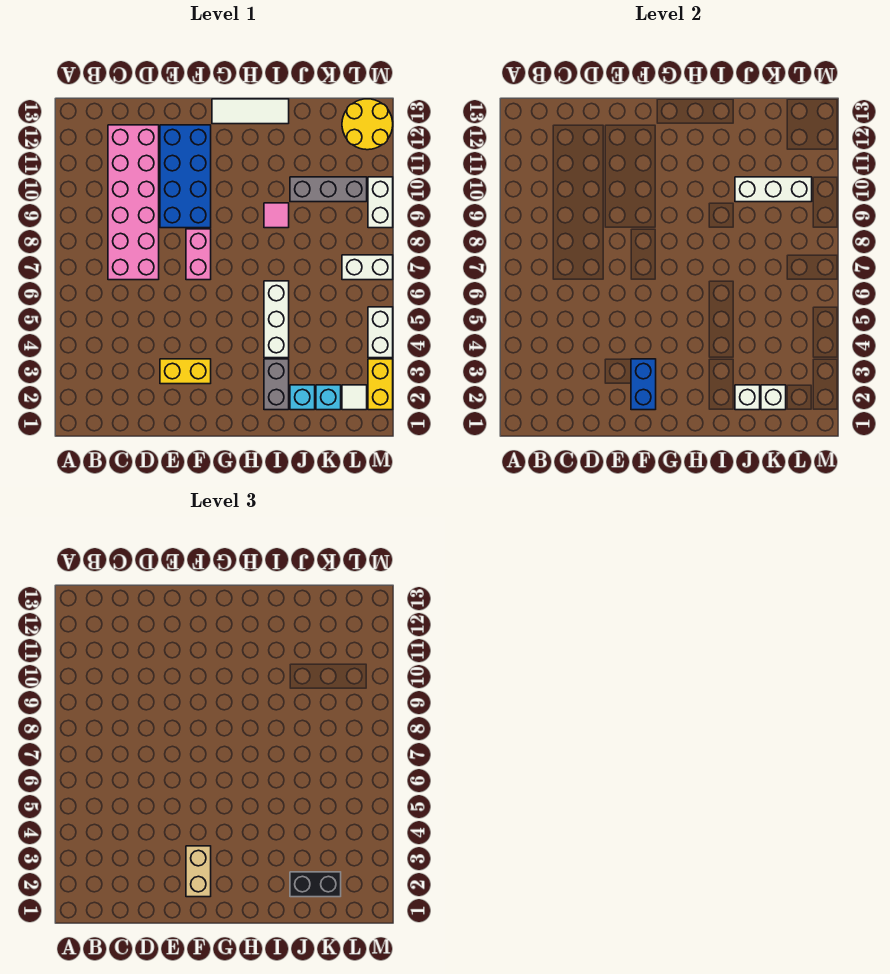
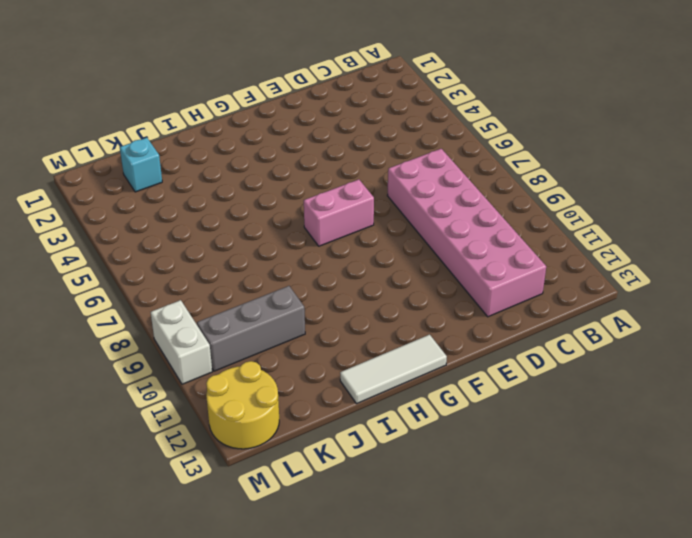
pink 1x2 brick [304,179,374,246] -> pink 1x2 brick turned to [186,229,211,280]
none -> yellow 1x2 brick [160,359,211,384]
none -> blue 2x4 brick [160,125,211,228]
none -> grey 1x2 brick [264,359,289,410]

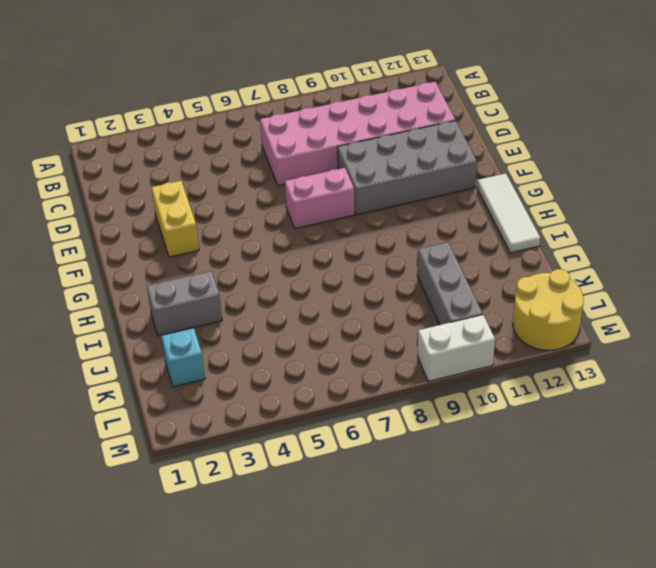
grey 2x4 brick [338,120,477,215] -> blue 2x4 brick [160,125,211,228]
none -> white 1x3 brick [264,281,289,358]
none -> pink 1x1 tile [264,203,289,228]
none -> cyan 1x1 brick [290,385,315,410]

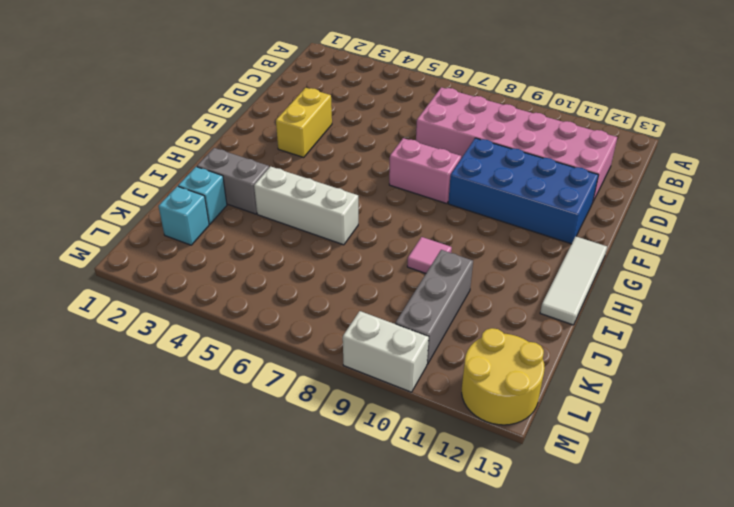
none -> white 1x1 tile [342,385,367,410]
none -> white 1x2 brick [342,255,393,280]
none -> yellow 1x2 brick [368,359,393,410]

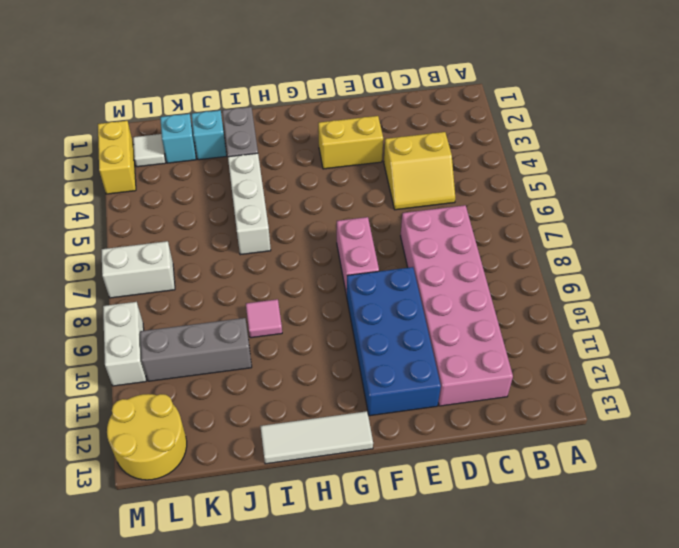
yellow 2x2 slope [384,132,455,210] -> none
none -> white 1x2 brick [368,307,393,358]
none -> blue 1x2 brick [631,359,656,410]
none -> white 1x1 brick [735,385,760,410]

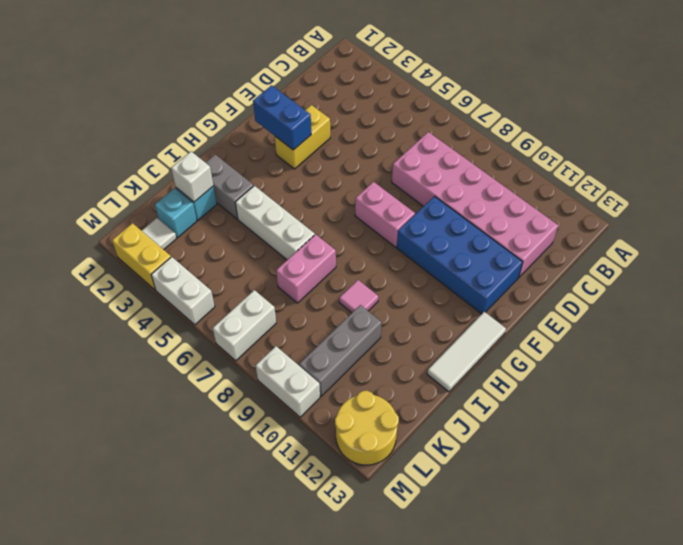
pink 1x2 brick [276,234,336,303] -> none
none -> white 1x3 brick [735,177,812,202]
none -> white 1x1 brick [761,385,786,410]
none -> tan 1x2 brick [186,846,211,897]

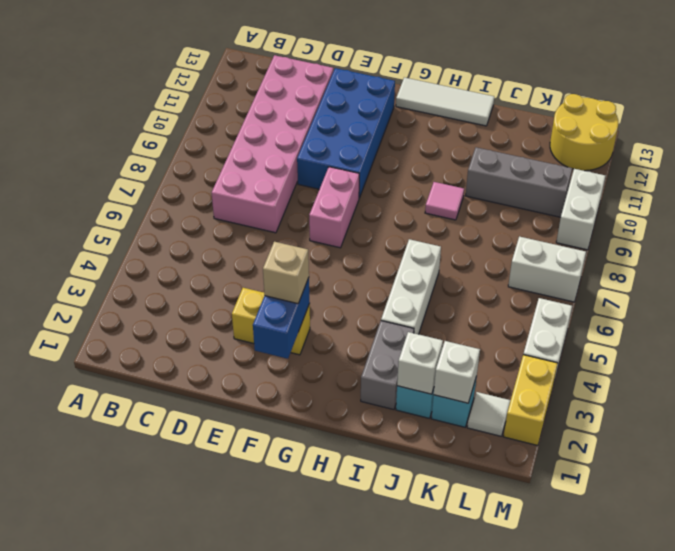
tan 1x1 brick [263,242,309,304] -> tan 1x2 brick [186,846,211,897]
none -> white 1x3 brick [735,177,812,202]
none -> black 1x2 brick [290,872,341,897]

